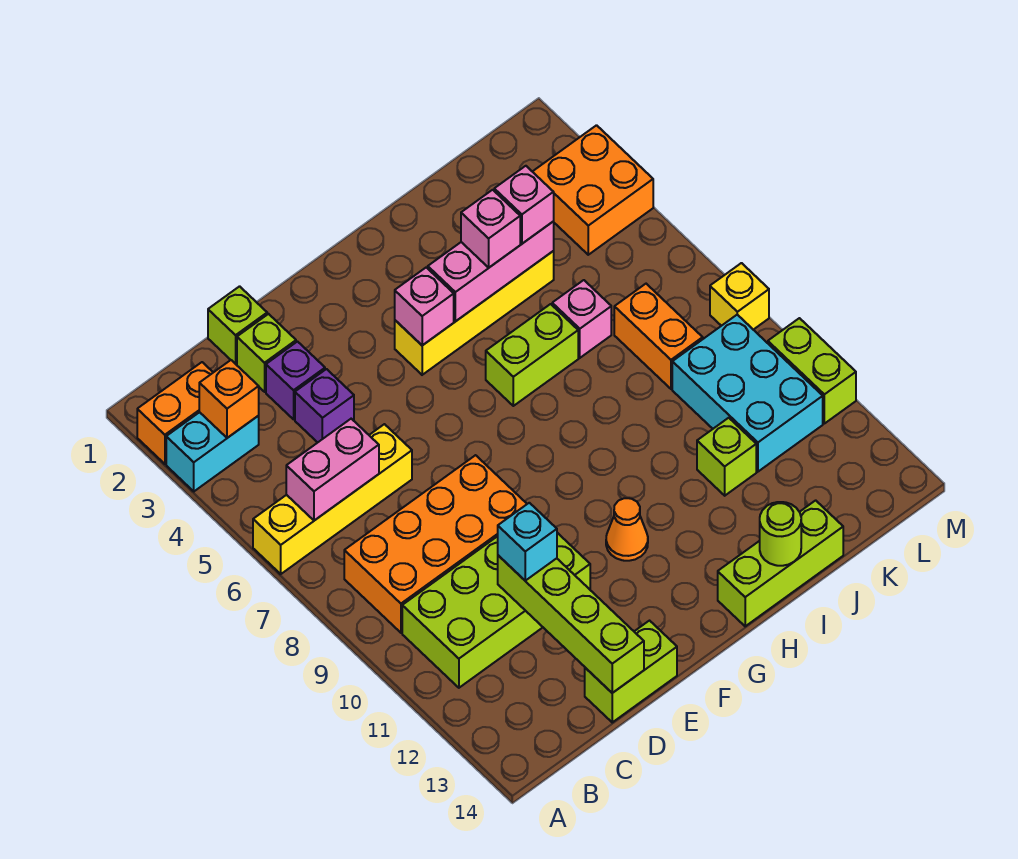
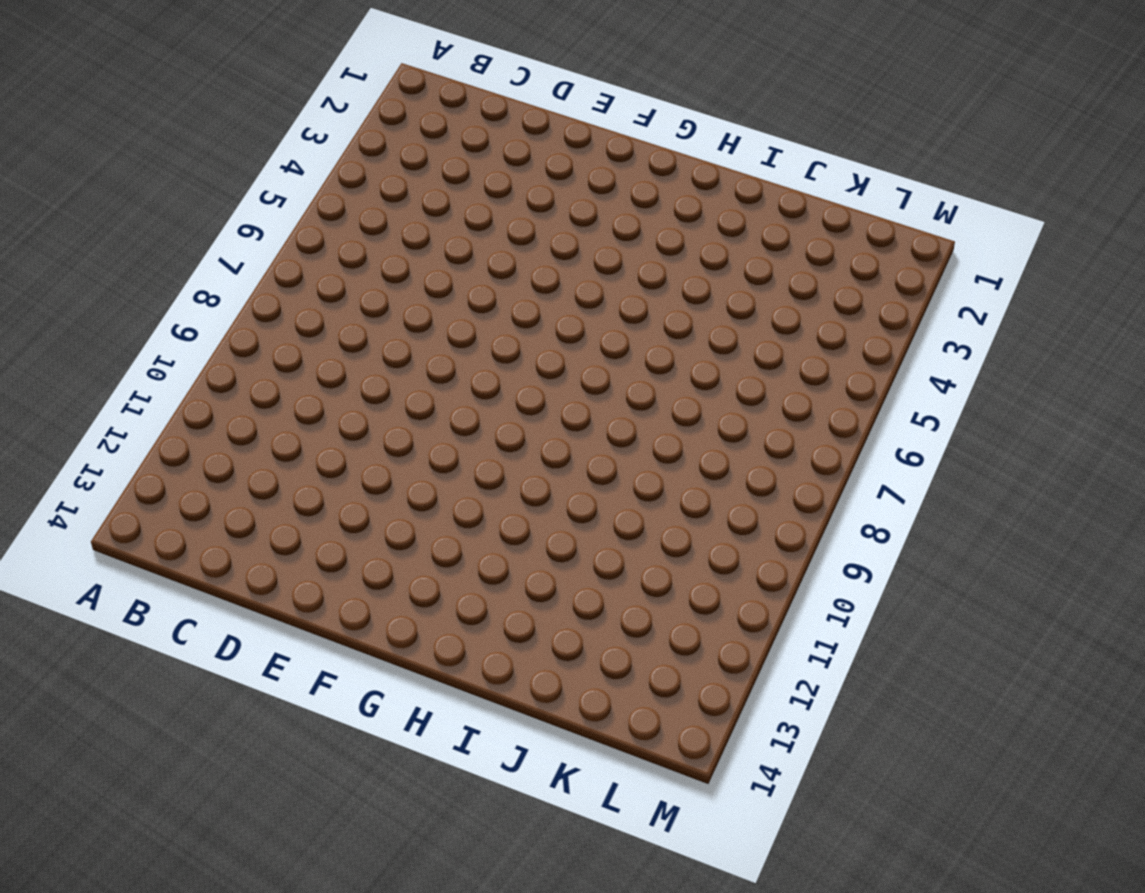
none -> orange 1x2 brick [137,362,213,464]
none -> cyan 1x2 brick [166,412,259,491]
none -> yellow 1x4 brick [253,424,412,574]
none -> orange 2x4 brick [344,455,527,633]

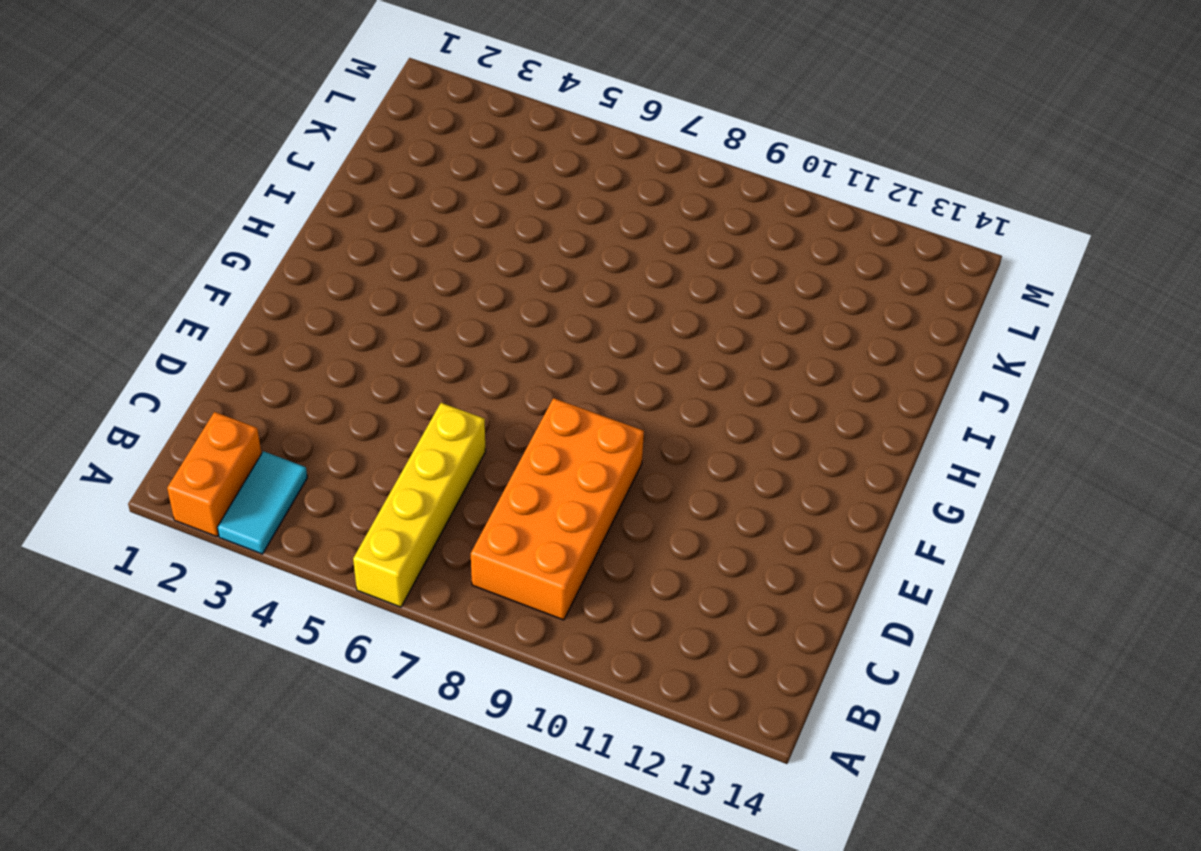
cyan 1x2 tile [217,451,307,554] -> cyan 1x2 brick [166,412,259,491]
none -> lime 2x4 brick [402,533,590,688]
none -> lime 1x1 brick [208,286,267,364]
none -> lime 1x1 brick [237,314,296,392]
none -> purple 1x1 brick [266,342,325,419]

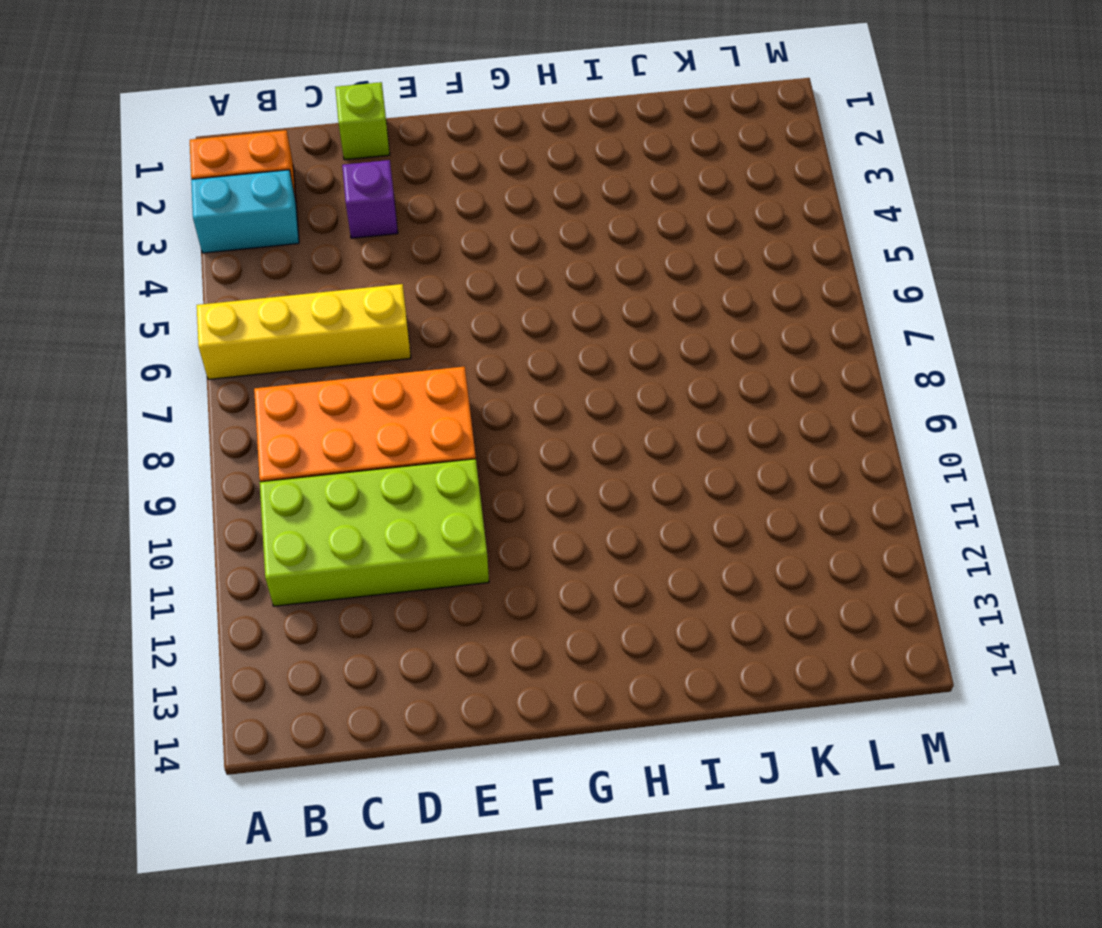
none -> lime 1x1 brick [237,314,296,392]
none -> purple 1x1 brick [295,369,354,443]
none -> lime 1x2 brick [585,621,677,722]
none -> yellow 1x4 brick [395,251,554,375]

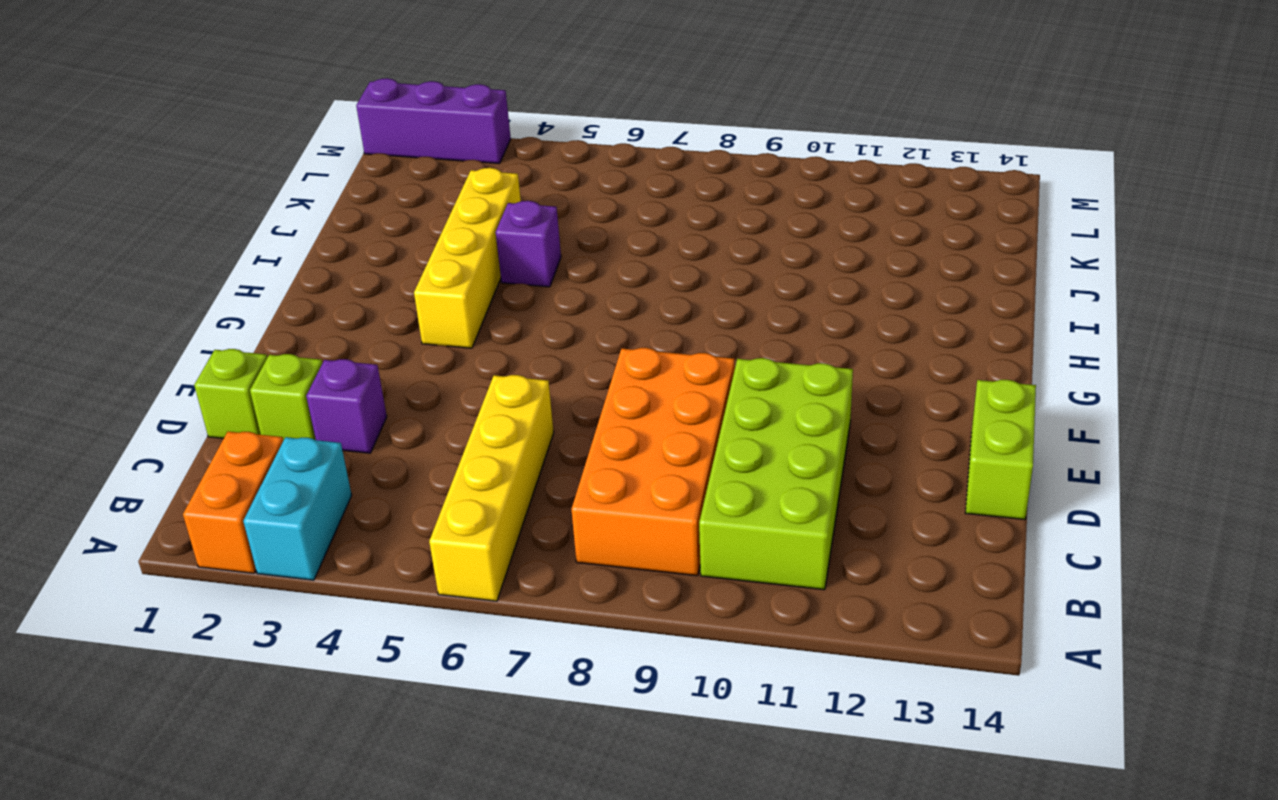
purple 1x1 brick [496,201,561,287] -> purple 1x1 brick moved to [295,369,354,443]
purple 1x3 brick [356,78,511,164] -> orange 2x2 brick [533,125,653,255]
none -> orange 1x1 cone [606,498,648,561]
none -> lime 1x2 brick [486,304,578,406]
none -> lime 1x3 brick [718,500,843,626]
none -> pink 1x1 brick [552,280,611,358]

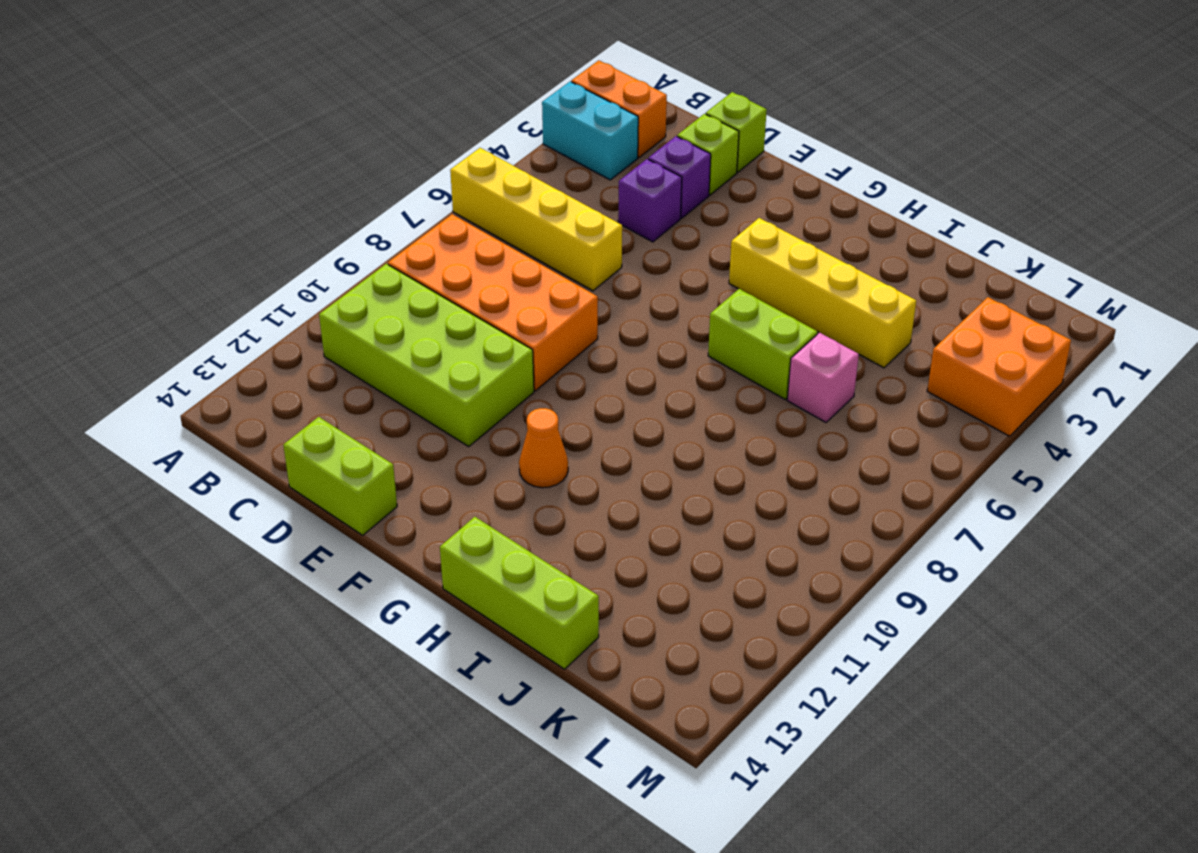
none -> lime 1x1 brick [697,418,756,496]
none -> orange 1x2 brick [614,284,703,389]
none -> cyan 2x3 brick [672,315,823,472]
none -> yellow 1x1 brick [710,263,769,330]

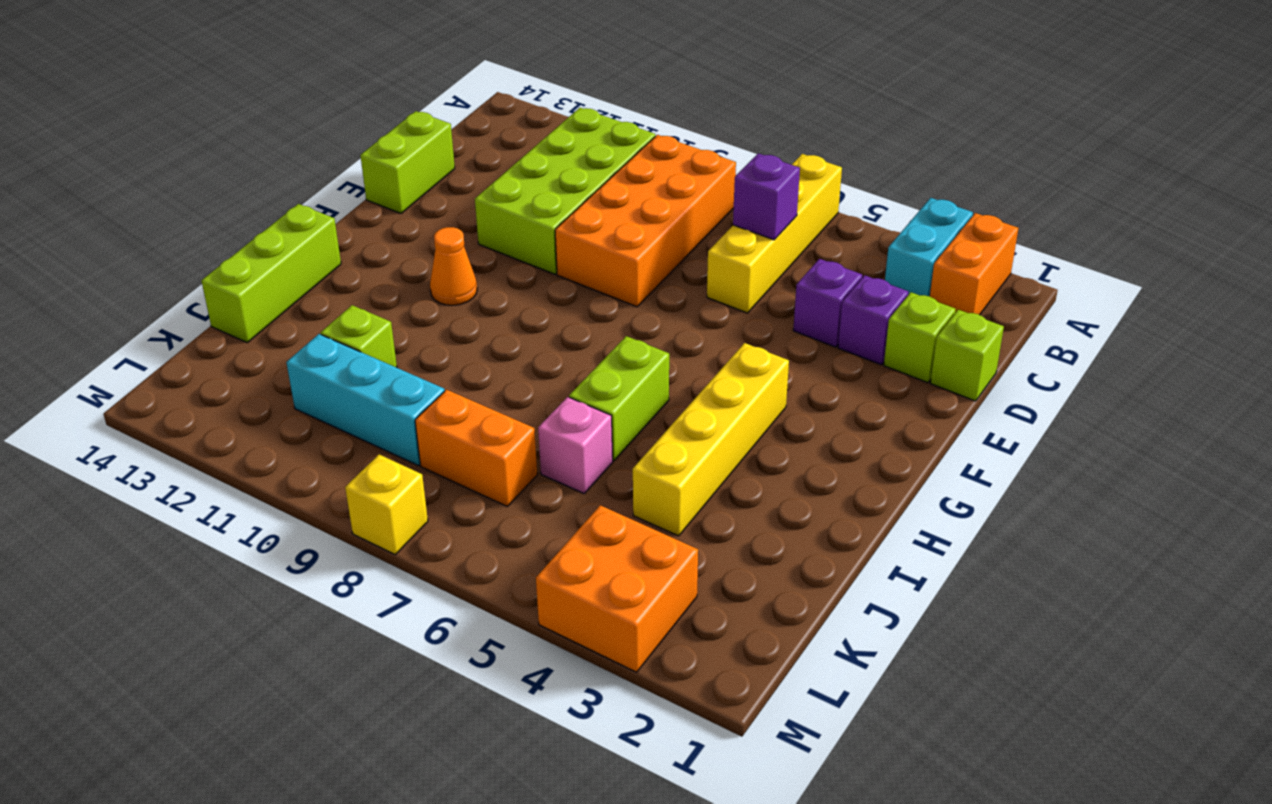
purple 1x1 brick [733,153,800,240] -> pink 1x2 brick [286,419,379,521]
cyan 1x3 brick [286,334,445,466] -> cyan 2x3 brick [672,315,823,472]
none -> lime 1x2 brick [768,318,856,424]
none -> orange 1x1 brick [199,360,259,438]
none -> lime 1x4 brick [498,555,644,693]
none -> pink 1x1 brick [395,267,454,345]

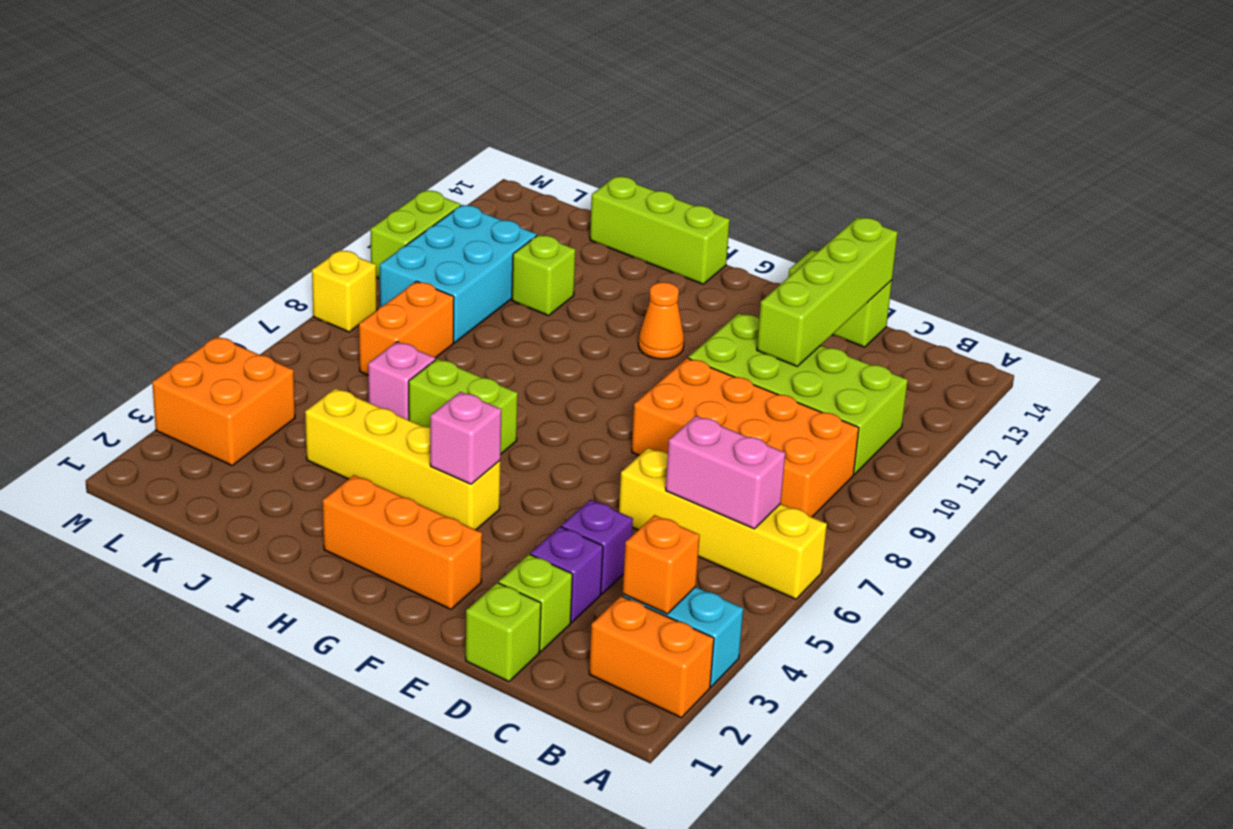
orange 1x3 brick [323,475,482,609] -> none
none -> pink 1x3 brick [428,222,554,322]
none -> lime 1x1 round brick [760,502,801,566]
none -> cyan 1x1 brick [498,503,557,581]
none -> pink 1x1 brick [461,190,520,268]

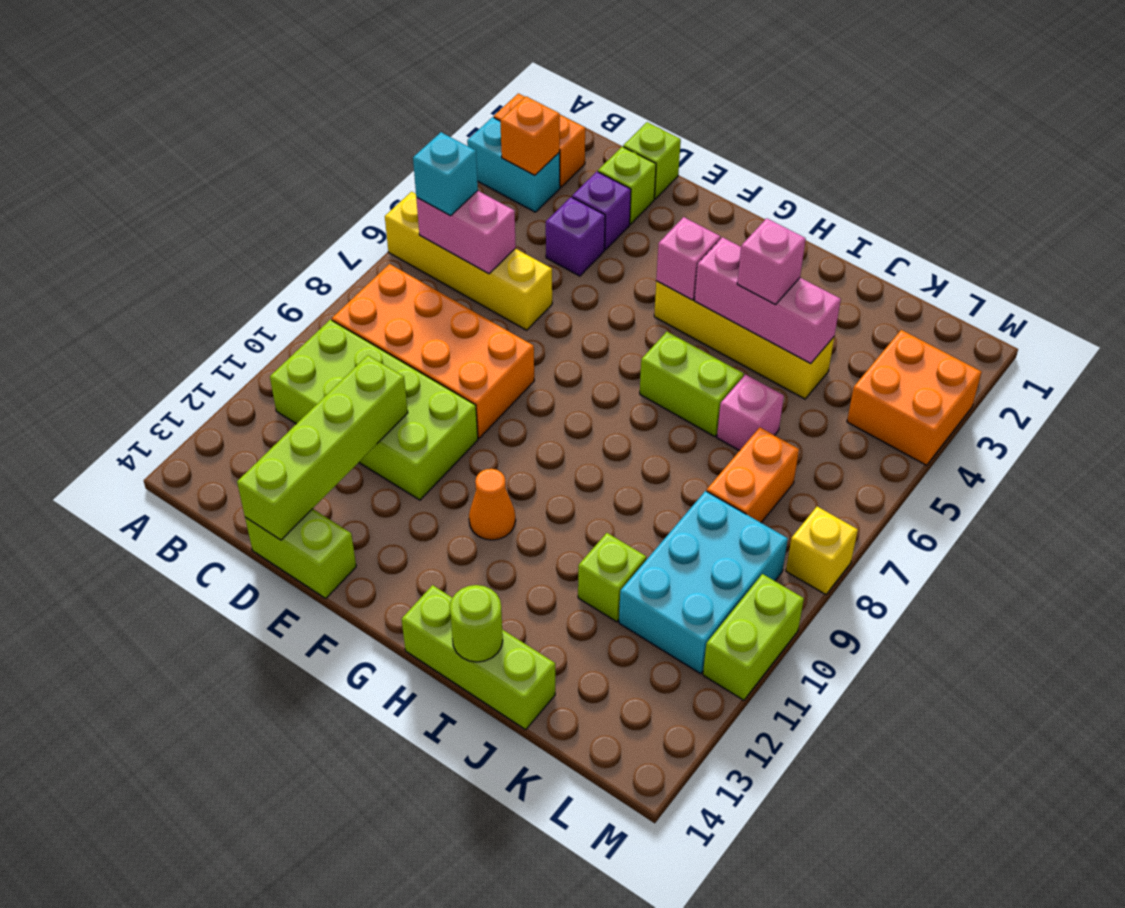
cyan 1x1 brick [413,132,478,216] -> cyan 1x1 brick moved to [498,503,557,581]
none -> pink 1x1 brick [494,166,554,244]

